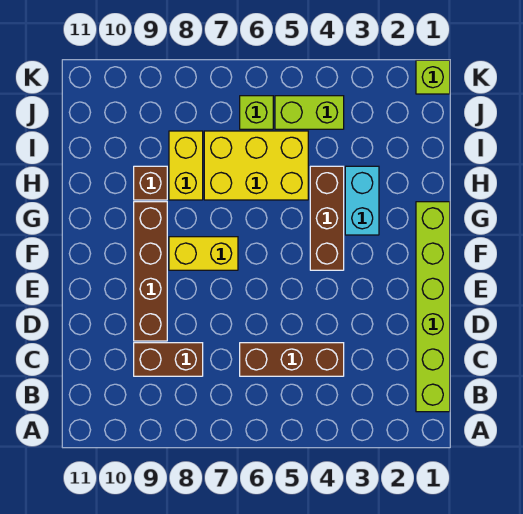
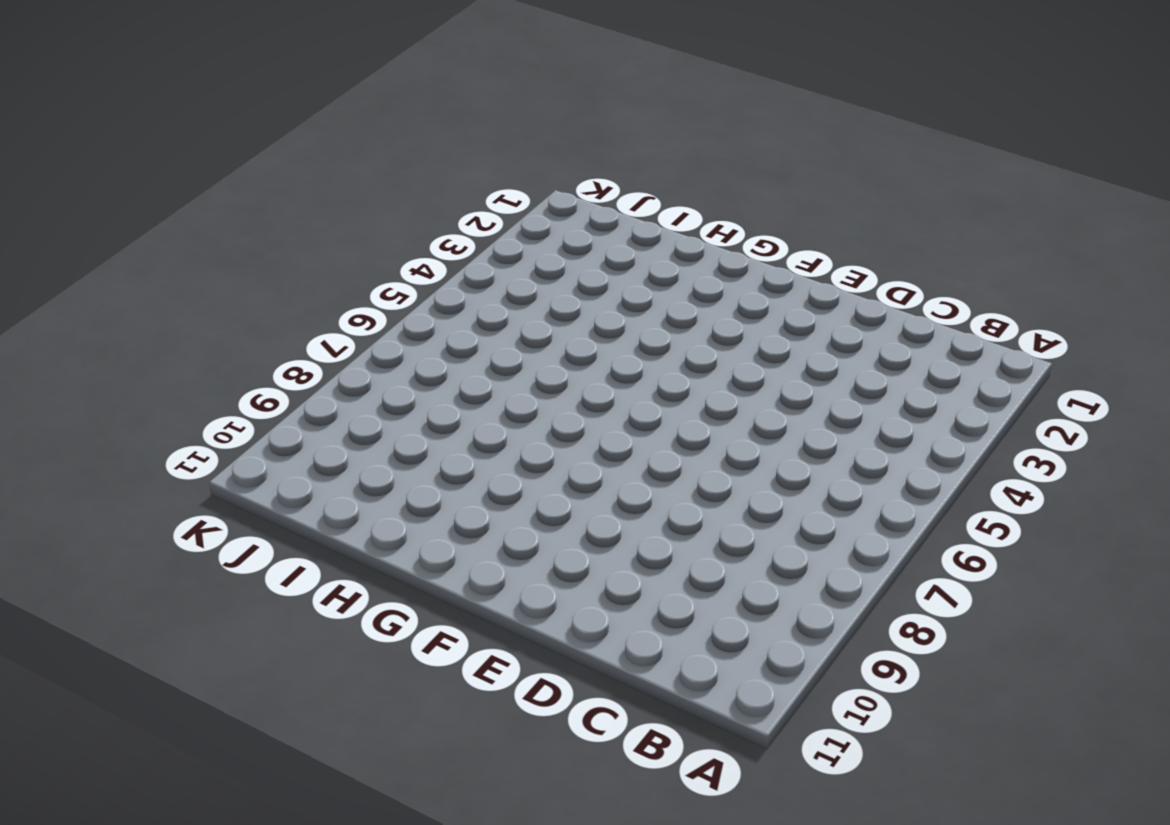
none -> lime 1x6 brick [416,202,450,412]
none -> brown 1x3 brick [240,343,344,376]
none -> brown 1x2 brick [134,343,203,376]

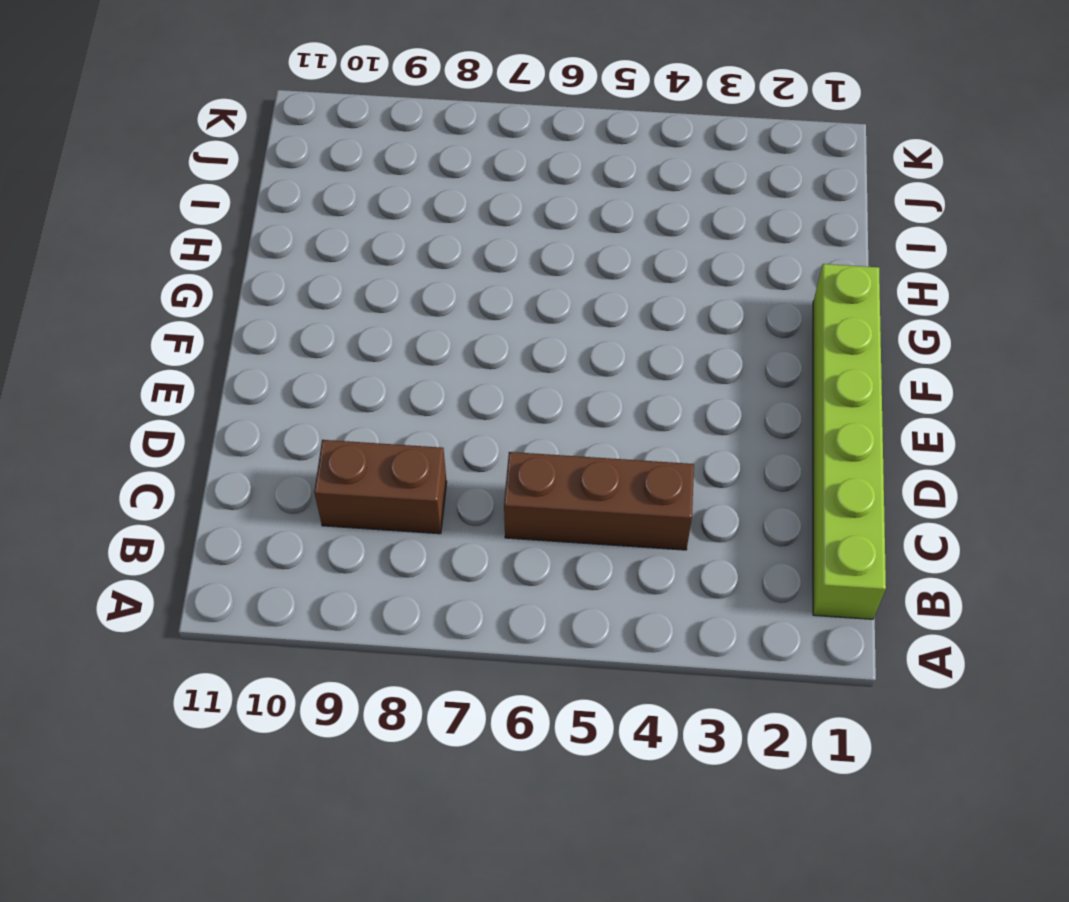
none -> brown 1x4 brick [134,202,167,341]
none -> brown 1x3 brick [310,166,344,270]
none -> yellow 1x2 brick [169,237,238,270]

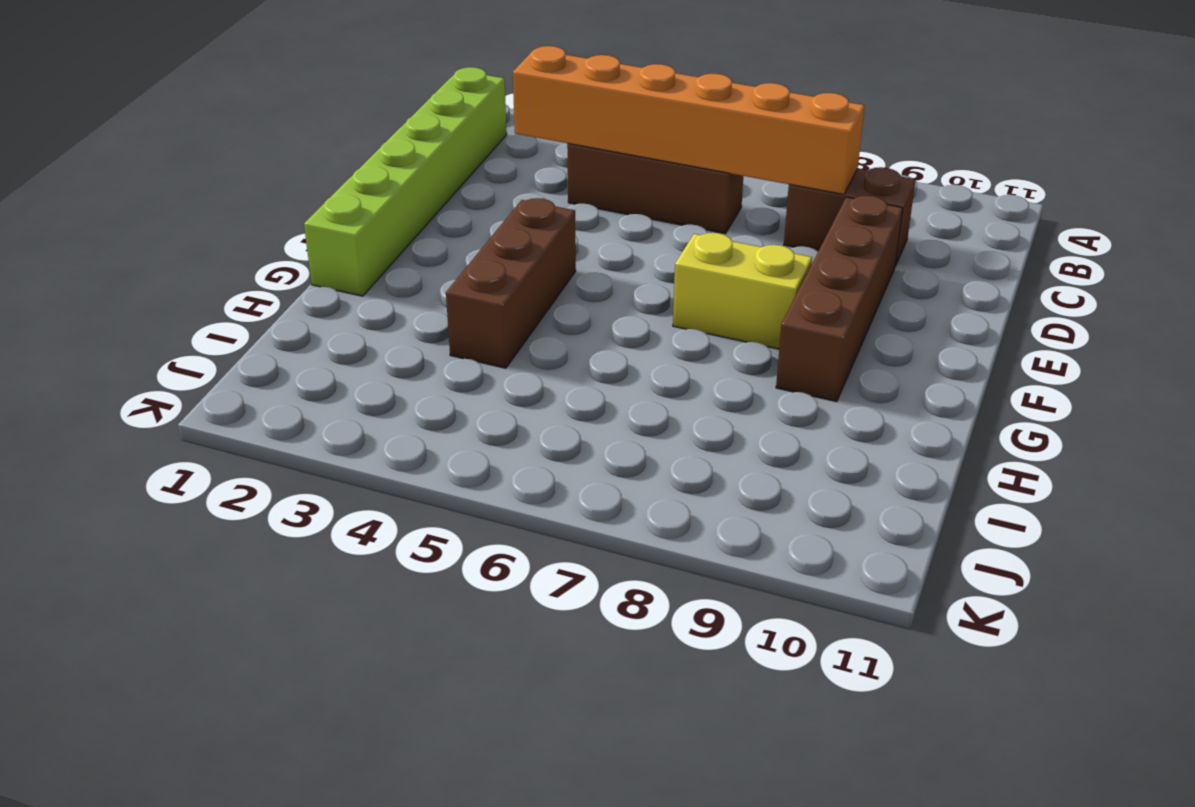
orange 1x6 brick [513,46,865,194] -> none
none -> cyan 1x2 brick [345,166,379,235]
none -> yellow 2x3 brick [204,131,308,200]
none -> yellow 1x2 brick [169,131,203,200]

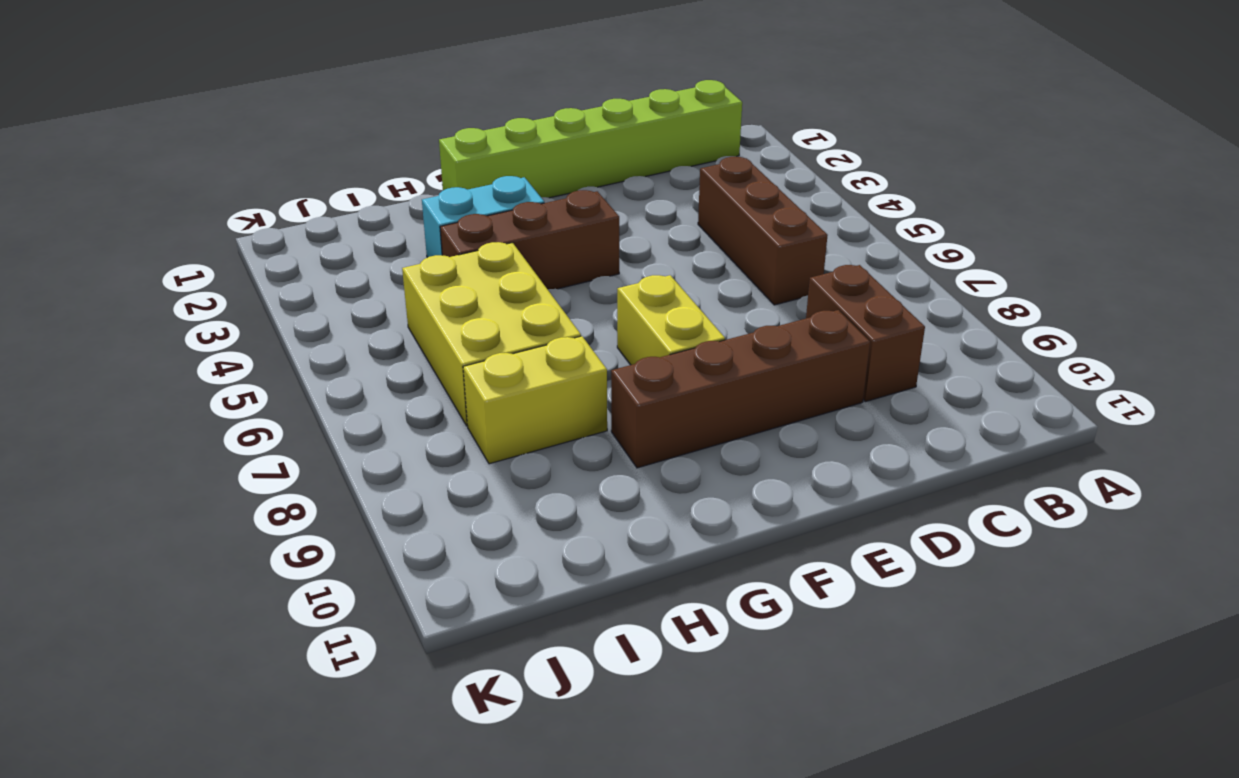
none -> brown 1x1 brick [134,166,167,200]
none -> lime 1x2 brick [275,96,344,129]
none -> lime 1x1 brick [240,96,273,129]

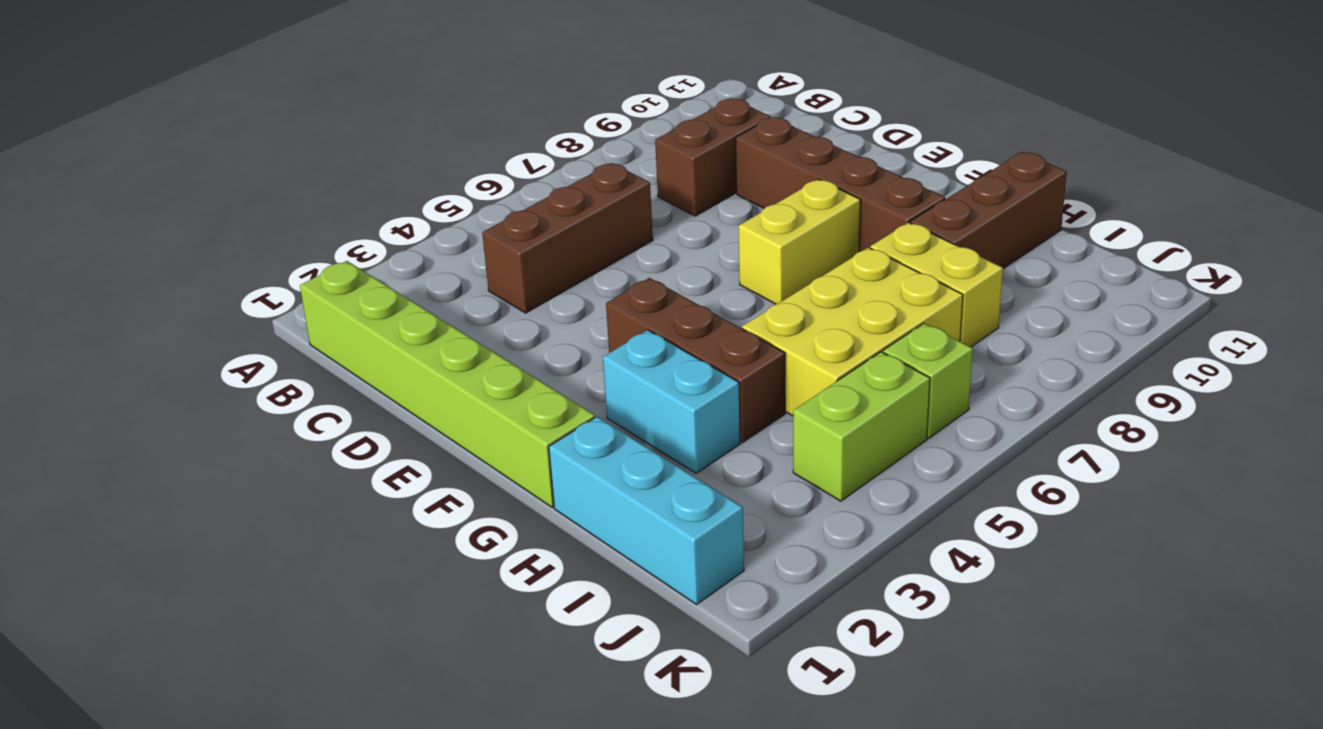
cyan 1x3 brick [549,417,744,604] -> none
brown 1x3 brick [910,152,1067,269] -> brown 1x1 brick [134,166,167,200]
none -> lime 1x1 brick [416,60,450,94]

